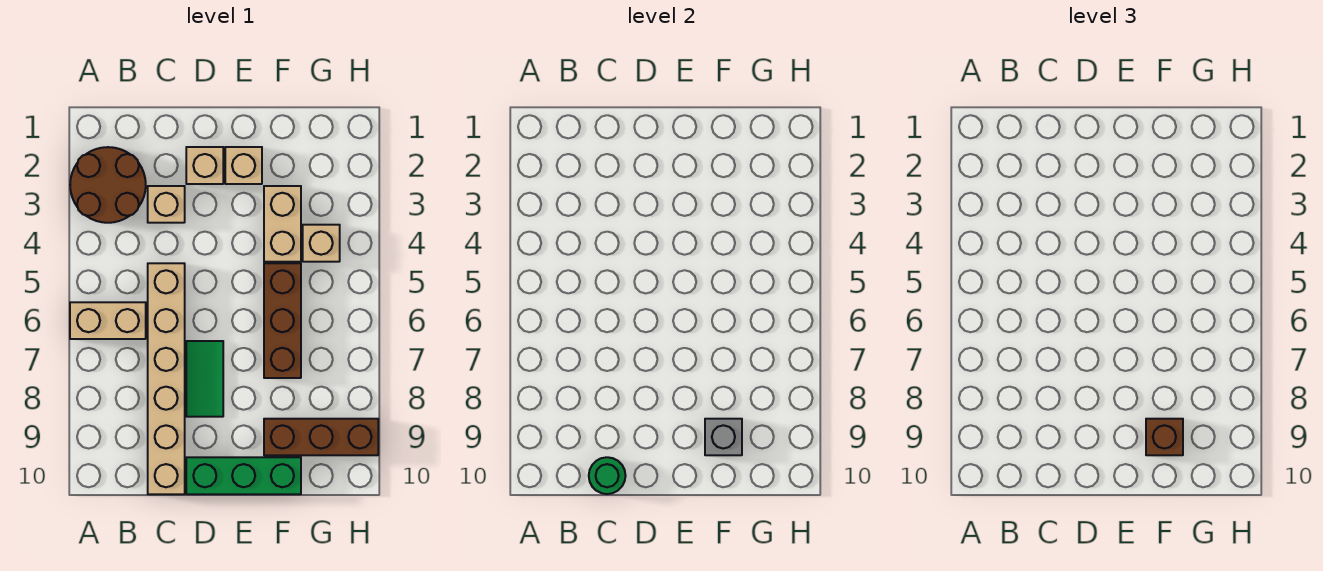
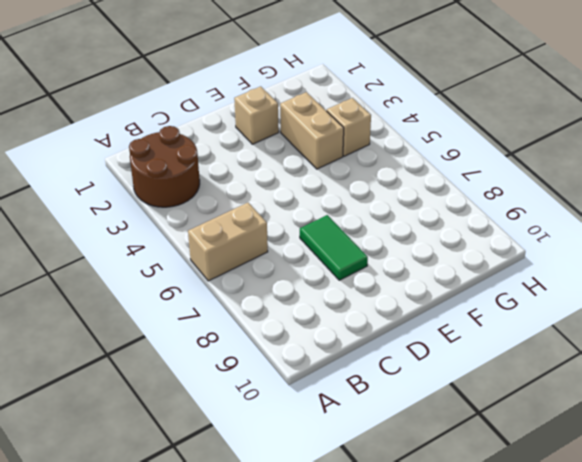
none -> tan 1x1 brick [148,186,185,223]
none -> tan 1x6 brick [148,263,185,494]
none -> tan 1x1 brick [186,147,223,184]

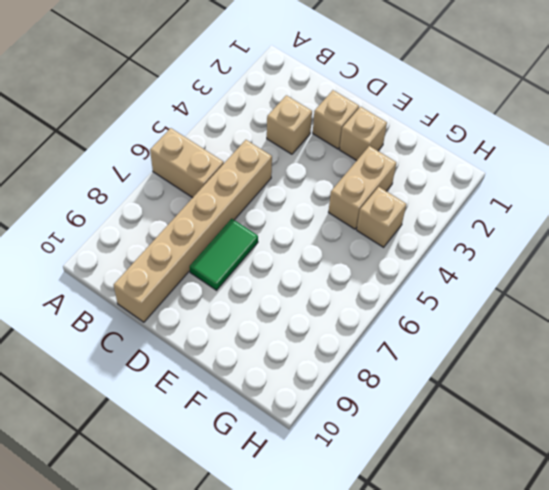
none -> brown 2x2 round brick [70,147,146,223]
none -> green 1x3 brick [186,457,301,494]
none -> brown 1x3 brick [264,263,301,378]

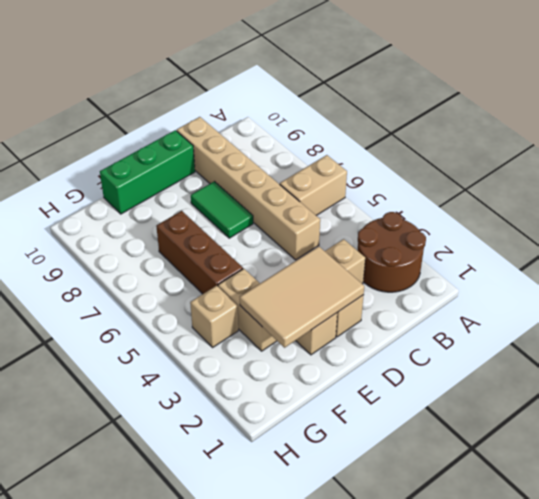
tan 2x3 tile [240,246,364,348] -> none
none -> brown 1x3 brick [264,419,378,455]
none -> green 1x1 round brick [589,457,626,494]
none -> grey 1x1 brick [705,419,742,455]

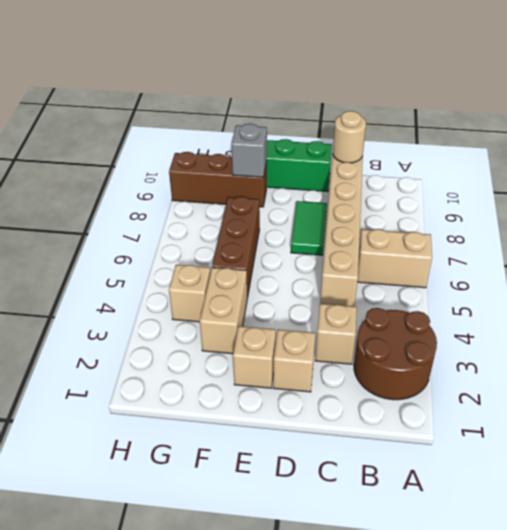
tan 1x1 round brick [333,111,366,163] -> green 1x1 round brick [589,457,626,494]
none -> brown 1x1 brick [1146,419,1183,455]

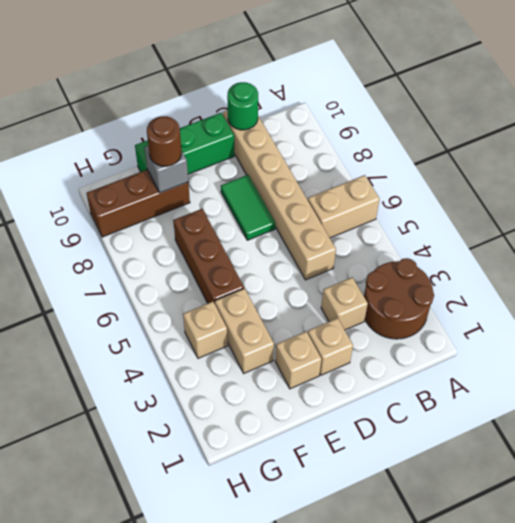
brown 1x1 round brick [147,116,182,166] -> brown 1x1 brick [1146,419,1183,455]

